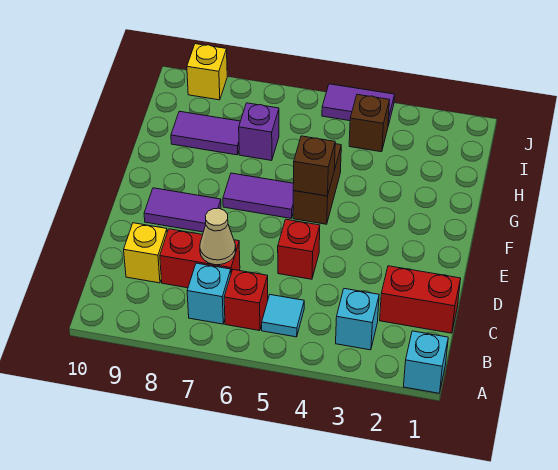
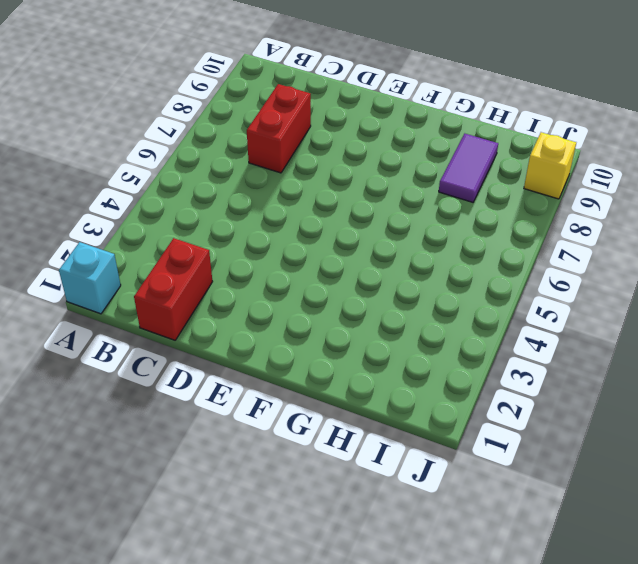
none -> cyan 1x1 brick [336,289,379,350]
none -> cyan 1x1 tile [262,295,304,337]
none -> red 1x1 brick [224,270,268,331]

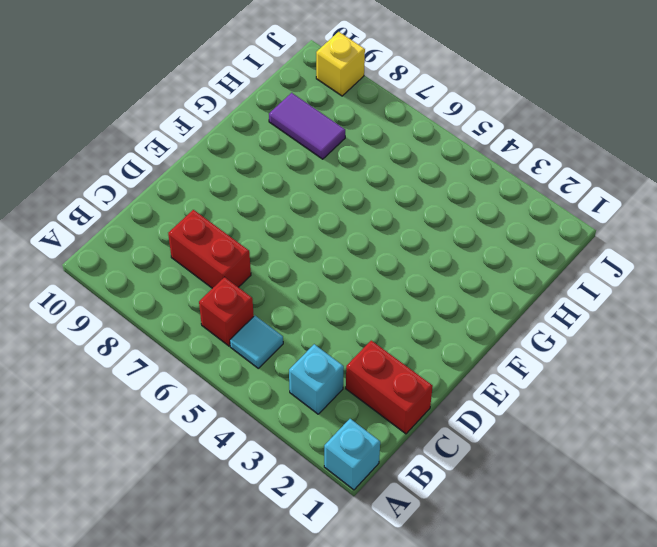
none -> cyan 1x1 brick [187,263,231,324]
none -> yellow 1x1 brick [124,223,167,283]
none -> red 1x1 brick [278,219,320,279]

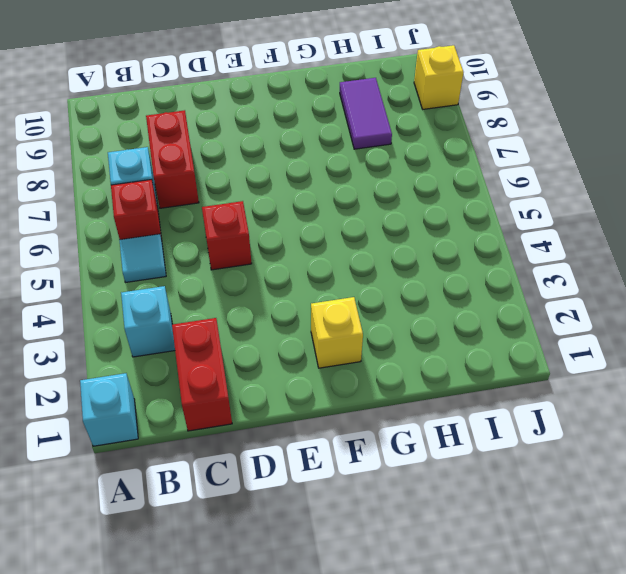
yellow 1x1 brick [311,297,363,368] -> yellow 1x1 brick moved to [124,223,167,283]
none -> purple 1x2 tile [144,188,221,232]
none -> brown 1x2 brick [293,144,341,224]
none -> purple 1x2 tile [223,173,294,218]

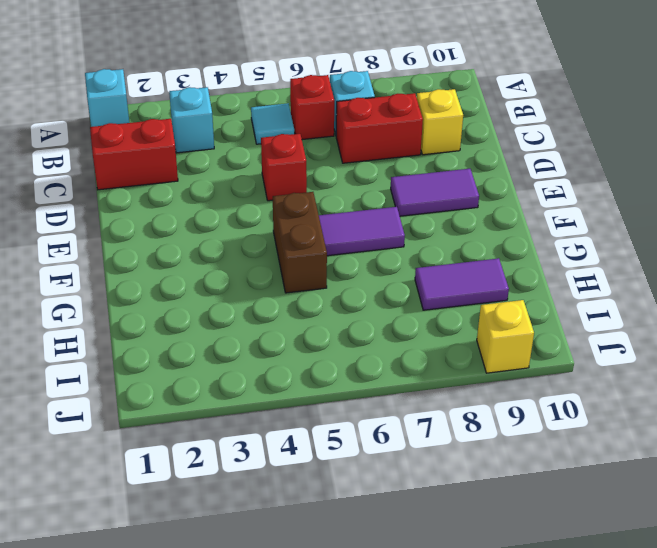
none -> purple 1x1 brick [239,103,279,161]
none -> brown 1x1 brick [349,94,390,152]
none -> purple 1x2 tile [322,84,395,125]

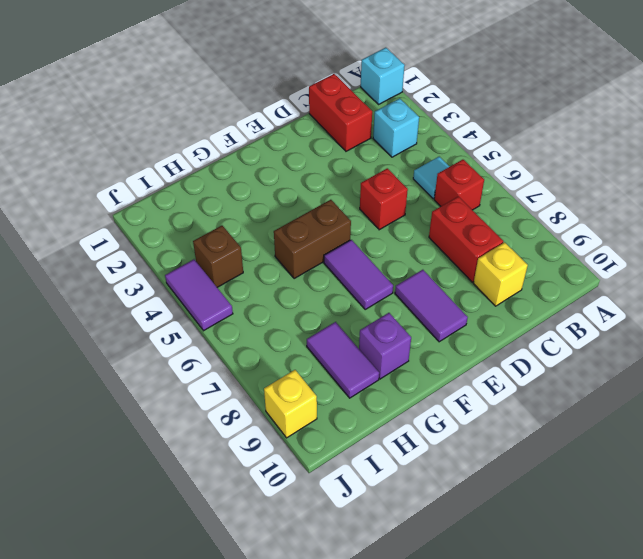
purple 1x1 brick [359,313,411,379] -> purple 1x1 brick moved to [239,103,279,161]
none -> cyan 1x1 brick [187,263,231,324]
none -> tan 1x1 cone [200,208,236,265]
none -> brown 1x1 brick [293,136,335,196]

